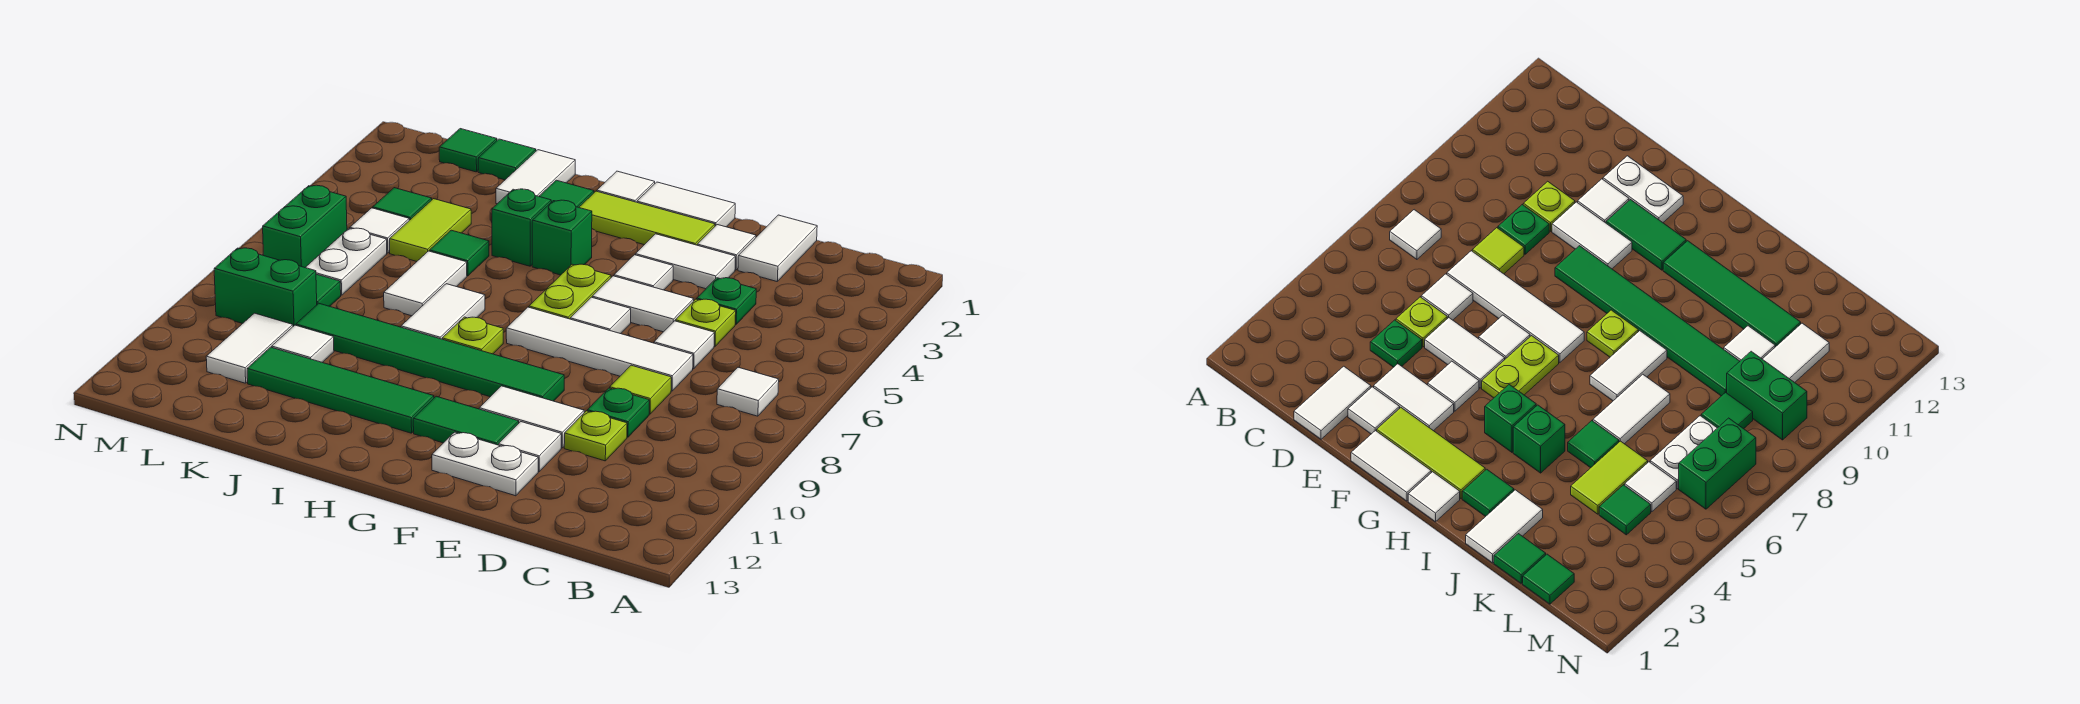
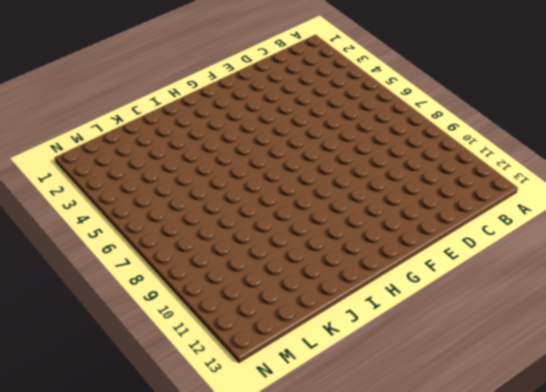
none -> white 1x1 tile [717,367,779,416]
none -> white 1x2 tile [738,215,817,281]
none -> green 1x1 plate [697,278,756,325]
none -> lime 1x1 plate [675,299,736,346]

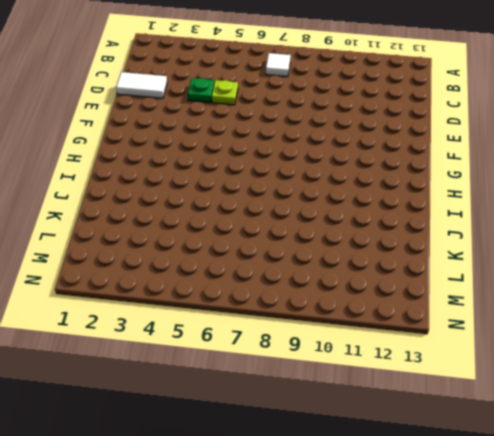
none -> white 1x1 tile [654,321,714,369]
none -> white 1x4 tile [506,307,693,391]
none -> lime 1x1 tile [610,365,671,414]
none -> green 1x1 plate [587,388,649,437]

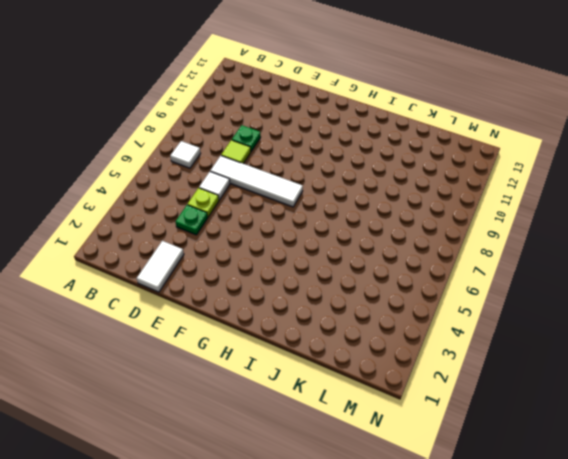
none -> lime 1x1 plate [564,411,627,461]
none -> white 1x1 tile [697,225,756,270]
none -> white 1x2 tile [635,234,736,289]
none -> white 1x2 tile [592,276,694,332]

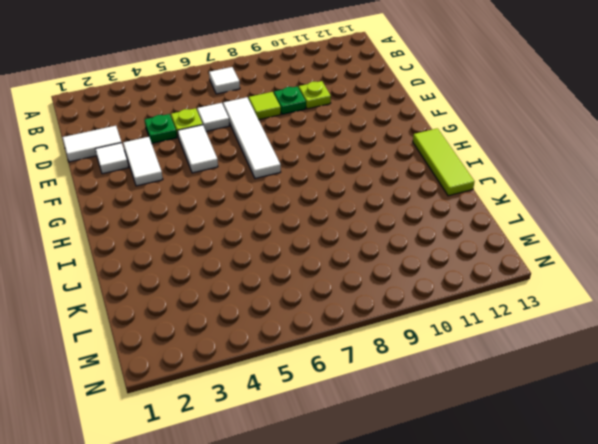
lime 1x3 tile [413,128,475,196] -> lime 1x3 tile moved to [579,191,715,245]
none -> white 1x2 tile [479,386,584,448]
none -> white 1x1 tile [498,422,561,472]
none -> white 1x2 plate [432,432,538,496]
none -> white 1x2 tile [637,182,735,227]

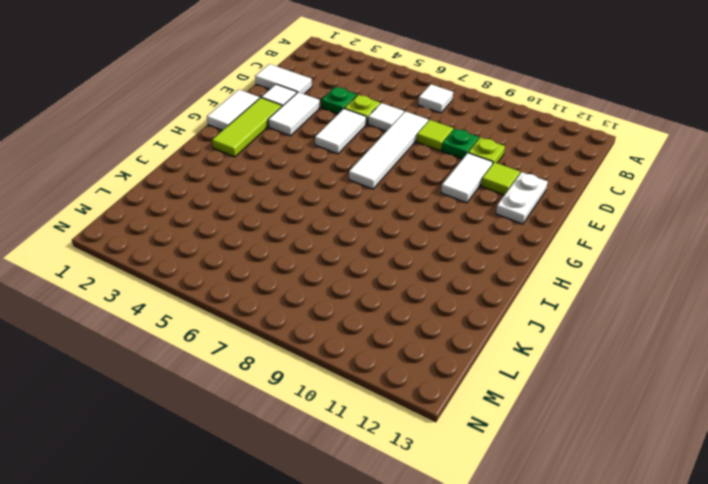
lime 1x1 tile [481,162,520,195] -> white 1x1 tile [498,422,561,472]
none -> white 1x1 tile [614,255,673,290]
none -> white 1x1 tile [570,297,631,334]
none -> green 1x6 tile [296,303,564,401]
none -> green 1x2 tile [413,396,519,445]

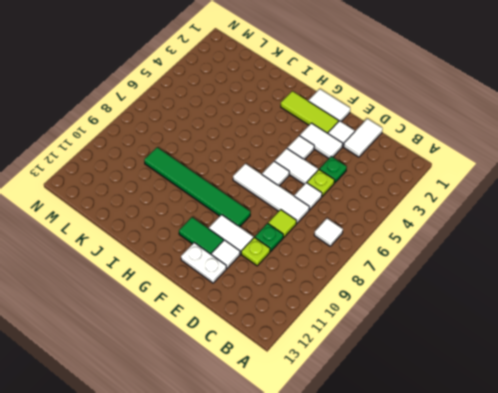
none -> lime 1x2 plate [529,264,611,319]
none -> white 1x1 tile [597,171,655,202]
none -> green 1x1 brick [532,200,592,275]
none -> lime 1x1 plate [442,317,503,354]

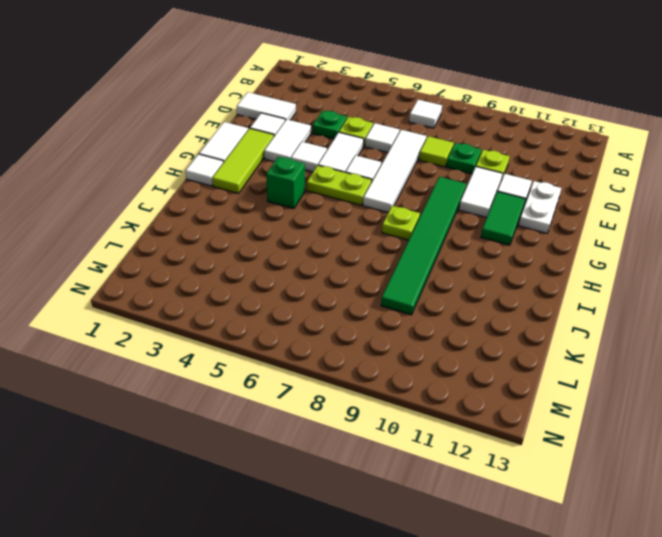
none -> green 1x4 tile [247,347,434,433]
none -> green 1x1 tile [539,180,594,207]
none -> green 1x1 brick [492,189,551,266]
none -> white 1x2 tile [401,284,485,339]

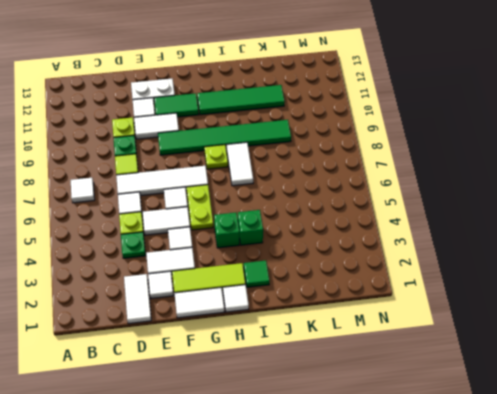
none -> white 1x2 tile [496,150,575,204]
none -> green 1x1 tile [430,230,489,276]
none -> white 1x2 tile [384,251,467,316]
none -> green 1x1 tile [478,139,536,180]

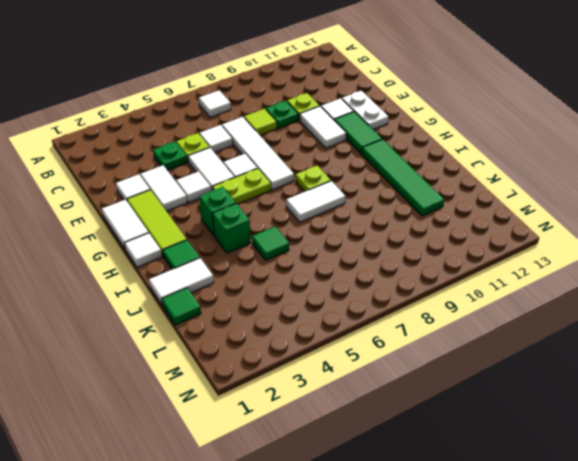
none -> white 1x2 tile [738,215,817,281]
none -> green 1x6 tile [296,303,564,401]
none -> white 1x2 tile [384,251,467,316]
none -> lime 1x2 tile [390,199,471,261]

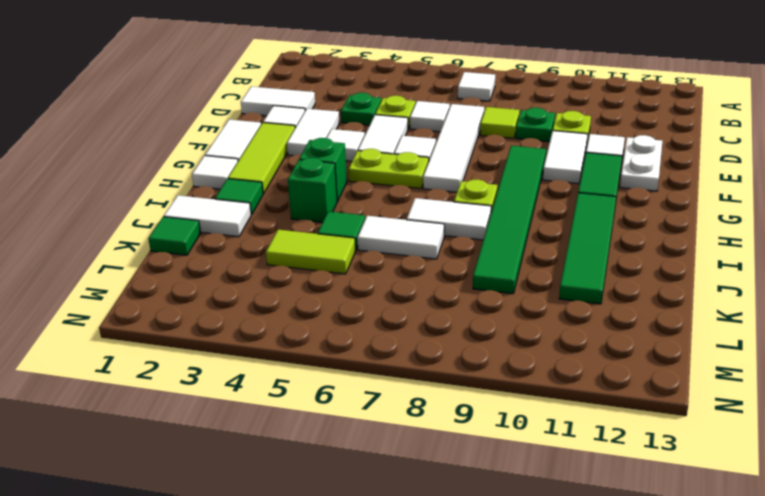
none -> white 1x1 tile [272,325,334,363]
none -> green 1x1 tile [439,129,497,172]
none -> green 1x1 tile [373,188,432,220]
none -> white 1x1 tile [350,208,409,253]

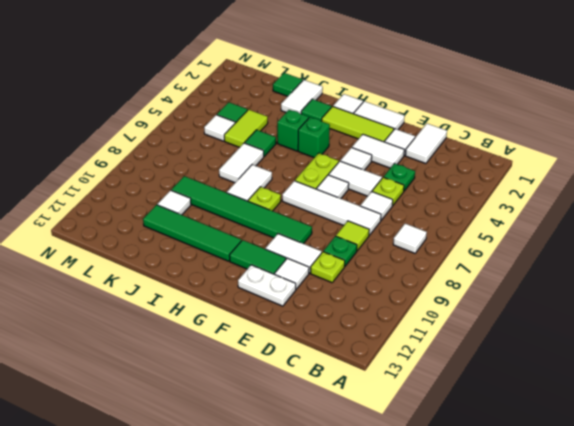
none -> green 1x1 tile [439,129,497,172]
none -> white 1x2 plate [305,228,387,295]
none -> green 1x1 tile [316,274,341,306]
none -> green 1x2 brick [214,248,317,326]

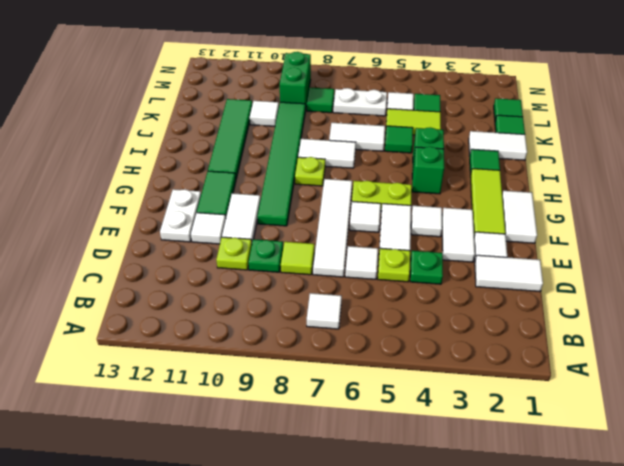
none -> white 1x1 tile [597,171,655,202]
none -> white 1x2 tile [206,313,293,383]
none -> green 1x2 brick [263,185,347,267]

